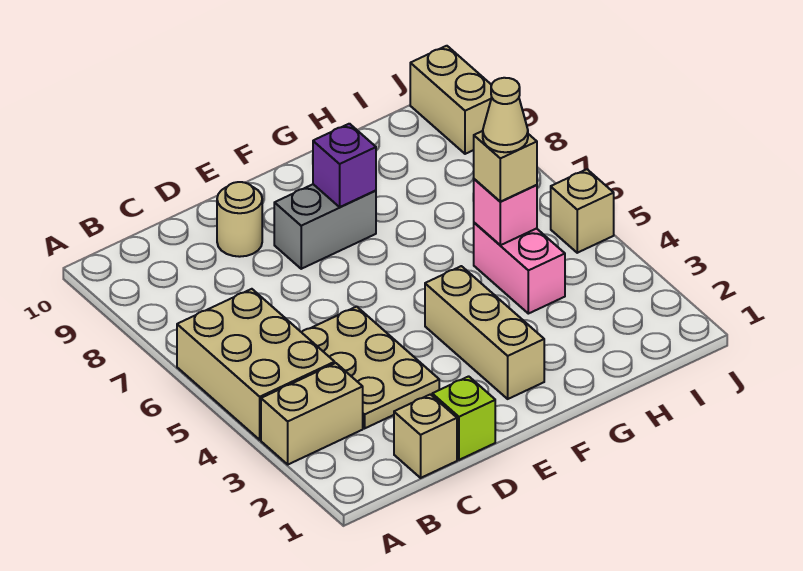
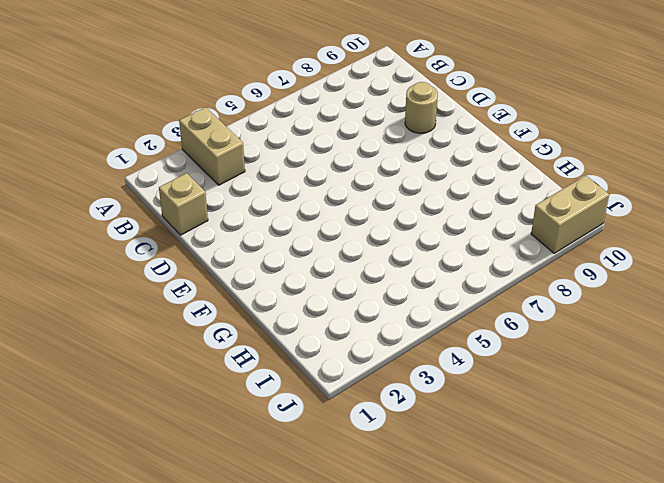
none -> tan 2x3 brick [177,289,335,440]
none -> tan 2x3 plate [302,307,439,428]
none -> lime 1x1 brick [432,376,495,460]

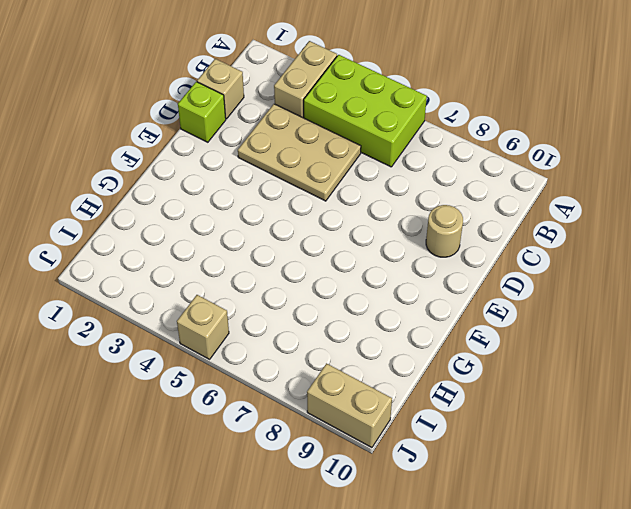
lime 2x3 brick [304,55,427,167] -> tan 2x3 brick [177,289,335,440]
none -> grey 1x2 brick [274,184,376,269]
none -> tan 1x3 brick [425,266,544,399]
none -> pink 1x2 brick [474,223,565,314]

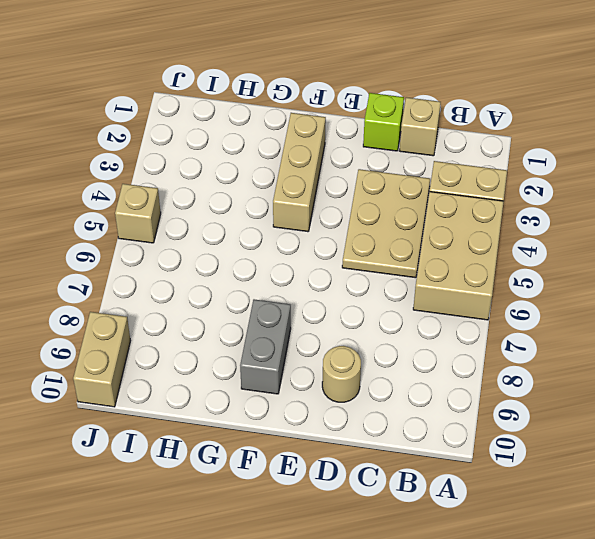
grey 1x2 brick [240,299,291,394] -> grey 1x2 brick turned to [274,184,376,269]
none -> pink 1x2 brick [474,223,565,314]
none -> purple 1x1 brick [313,124,376,207]
none -> pink 1x1 brick [474,179,537,245]

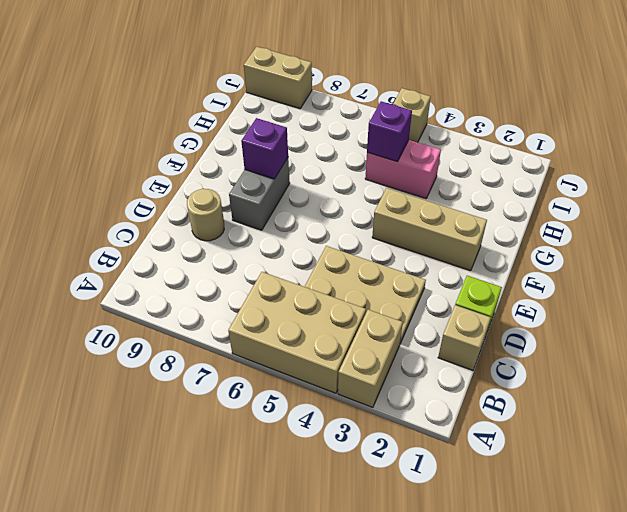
purple 1x1 brick [367,102,412,162] -> pink 1x1 brick [474,179,537,245]
none -> tan 1x1 brick [474,131,537,202]
none -> tan 1x1 cone [483,78,528,152]

